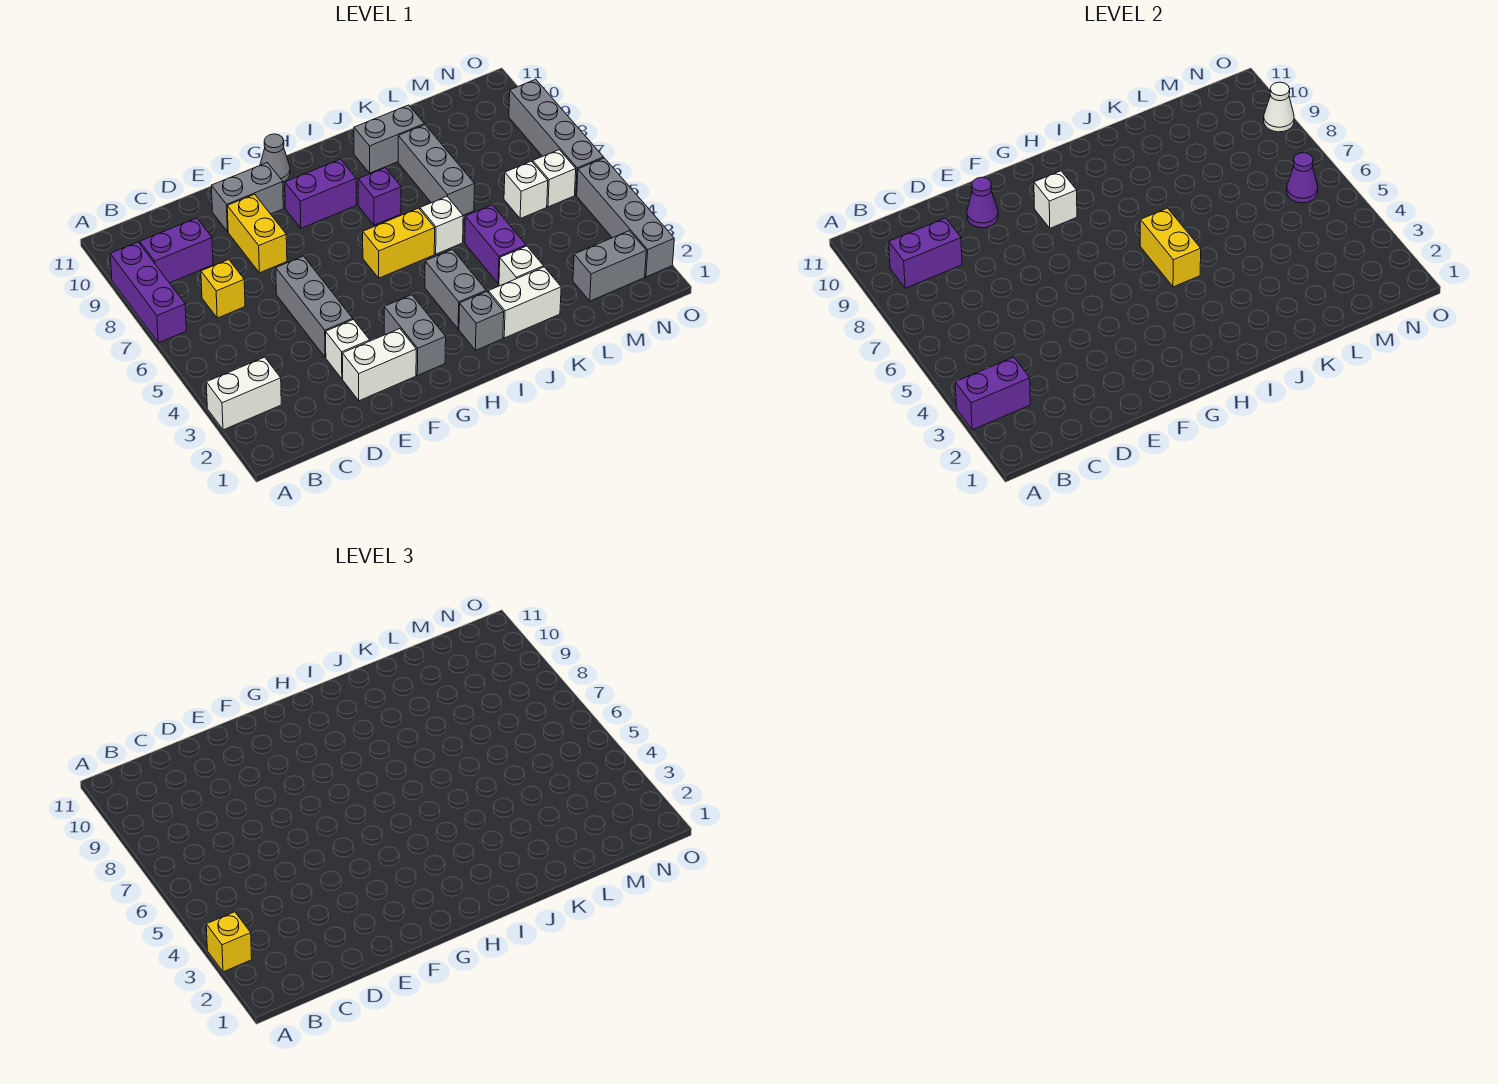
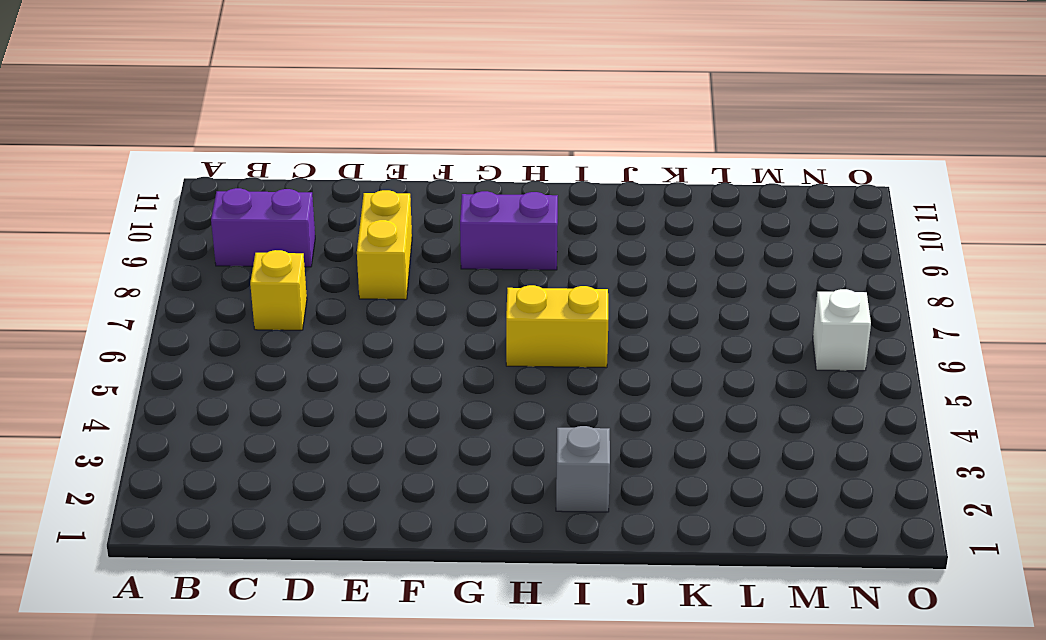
none -> white 1x2 brick [206,357,281,430]
none -> purple 1x3 brick [110,242,186,343]
none -> white 1x2 brick [342,329,416,401]
none -> white 1x1 brick [326,319,370,379]

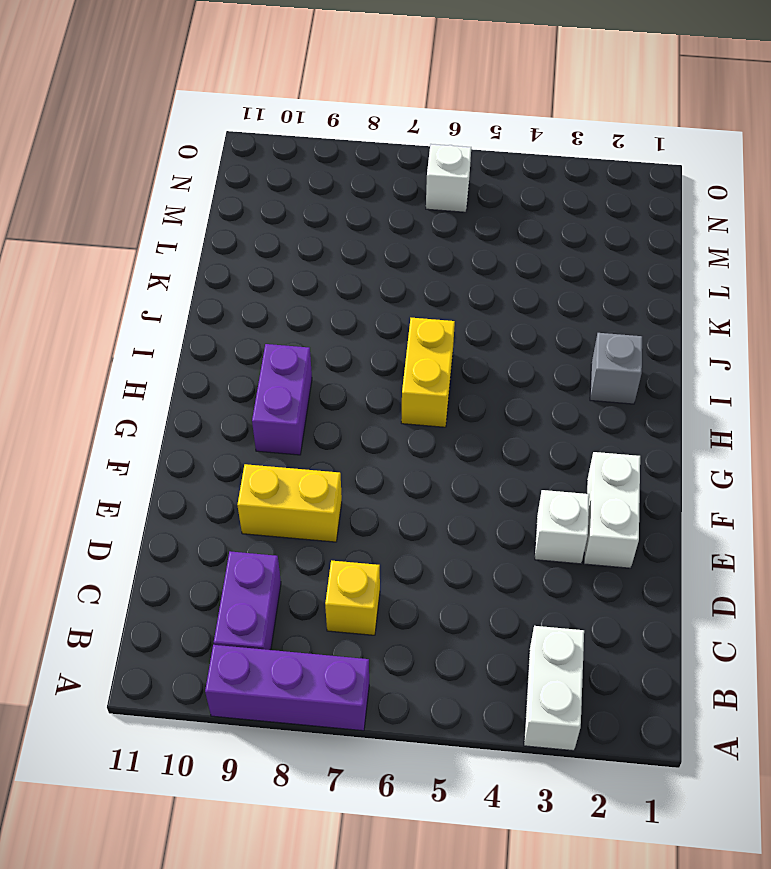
none -> grey 1x3 brick [276,256,353,357]
none -> grey 1x2 brick [211,163,283,232]
none -> grey 1x2 brick [384,295,446,375]
none -> grey 1x1 cone [260,134,290,182]

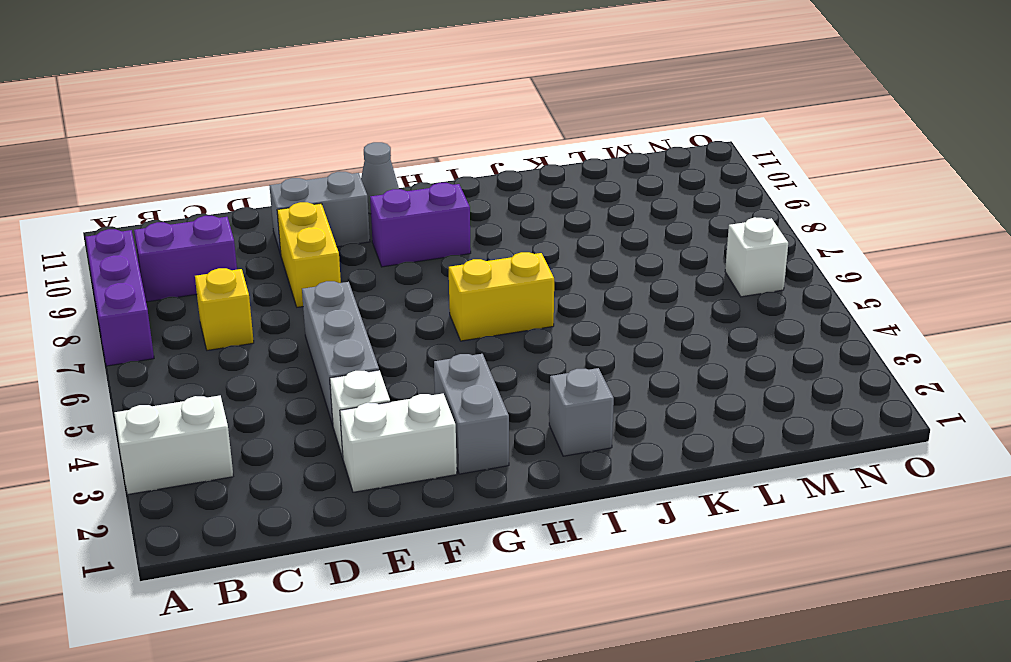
none -> grey 1x2 brick [425,249,486,329]
none -> purple 1x1 brick [358,168,401,225]
none -> white 1x2 brick [488,267,561,338]
none -> white 1x1 brick [420,196,463,254]

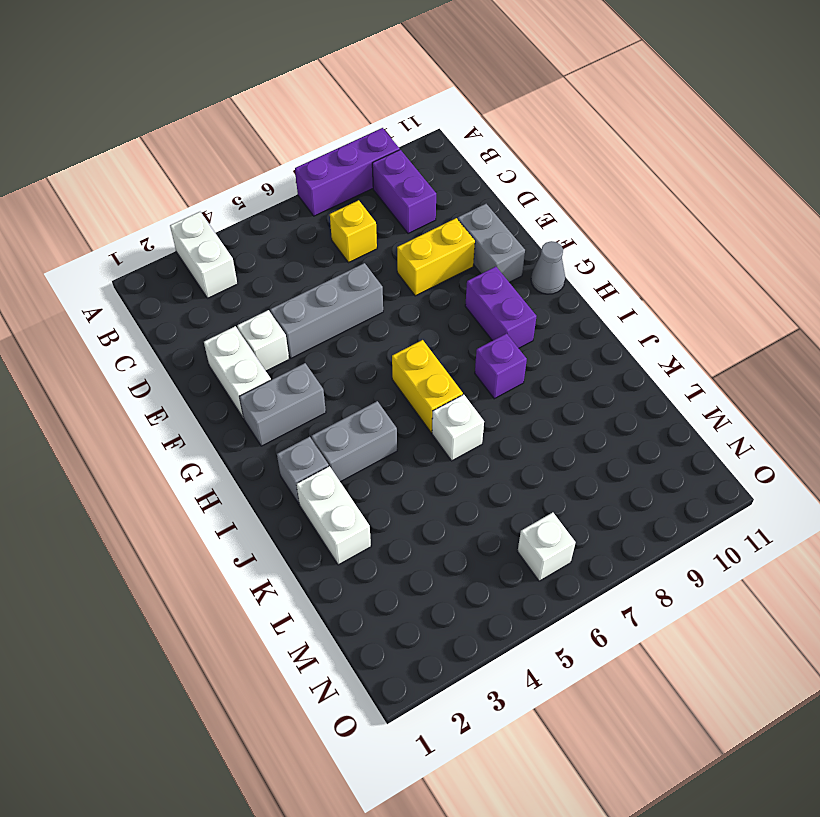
none -> grey 1x2 brick [354,105,424,173]
none -> white 1x1 brick [499,246,544,286]
none -> purple 1x2 brick [465,205,526,284]
none -> grey 1x3 brick [398,125,475,215]

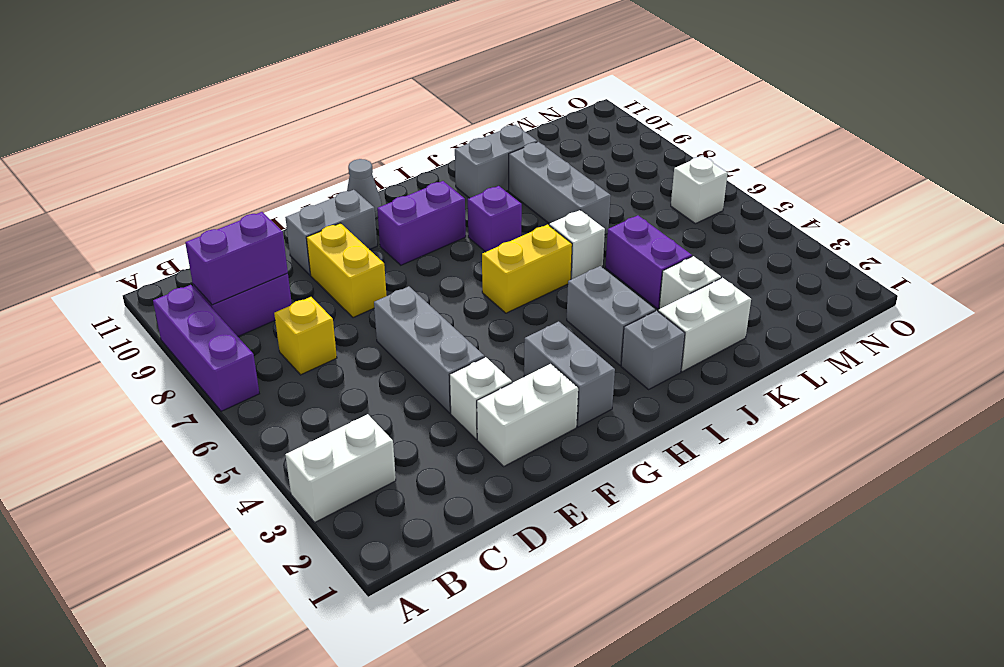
none -> grey 1x2 brick [573,231,646,301]
none -> white 1x1 brick [504,161,548,218]
none -> grey 1x4 brick [577,158,674,277]
none -> grey 1x4 brick [509,79,604,195]

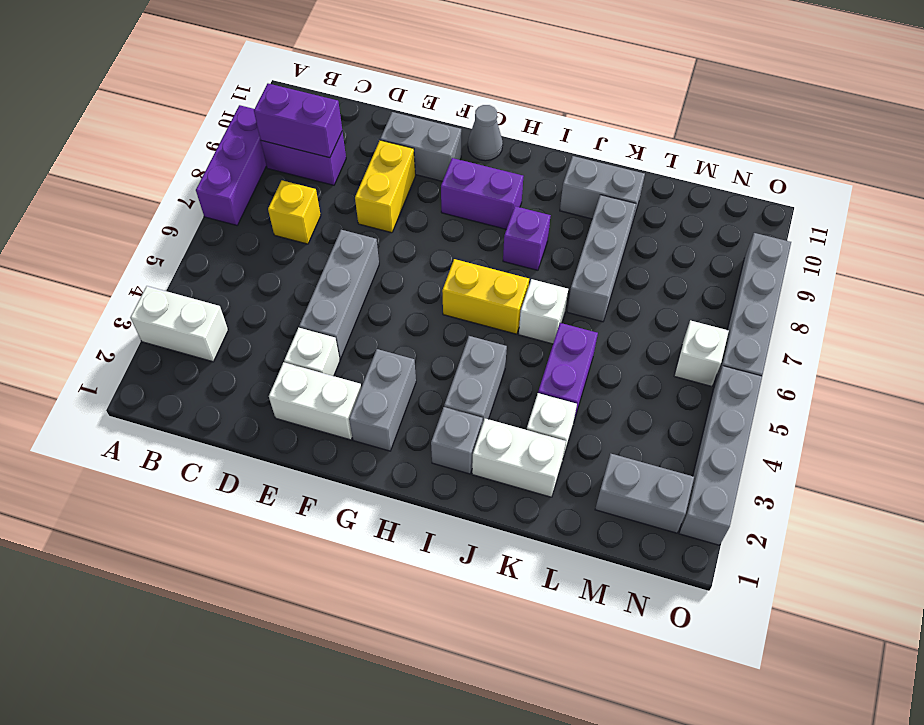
none -> white 1x1 brick [504,161,548,218]
none -> purple 1x2 brick [955,357,1030,430]
none -> purple 1x1 cone [967,177,998,228]
none -> white 1x1 brick [1034,171,1077,228]

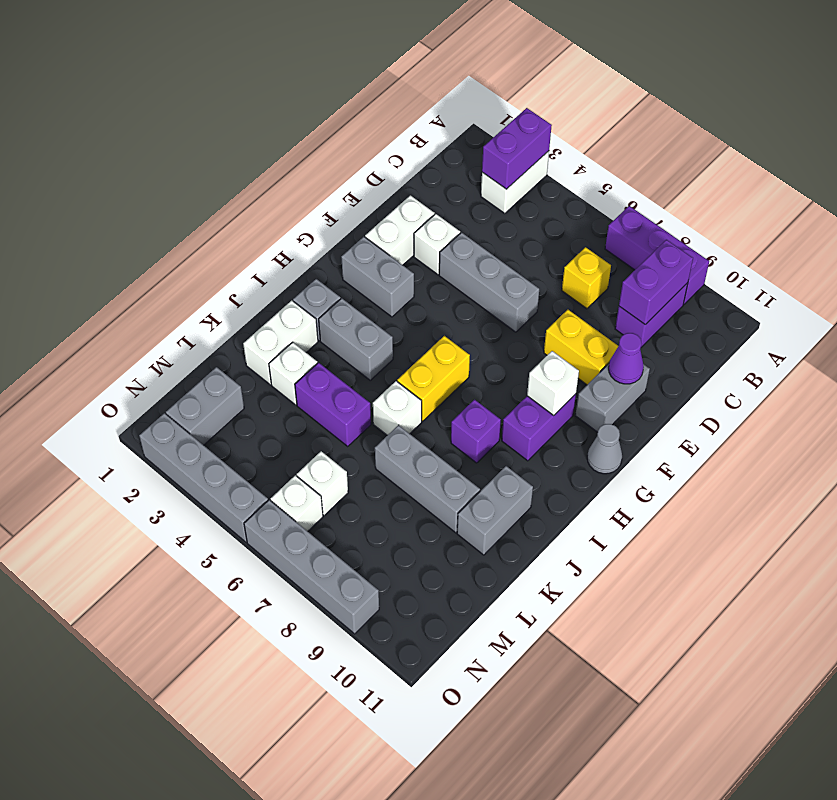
none -> yellow 1x2 brick [1140,208,1201,287]
none -> purple 1x1 cone [1287,153,1318,203]
none -> white 1x1 cone [1264,82,1294,132]
none -> yellow 1x1 brick [206,912,252,972]

